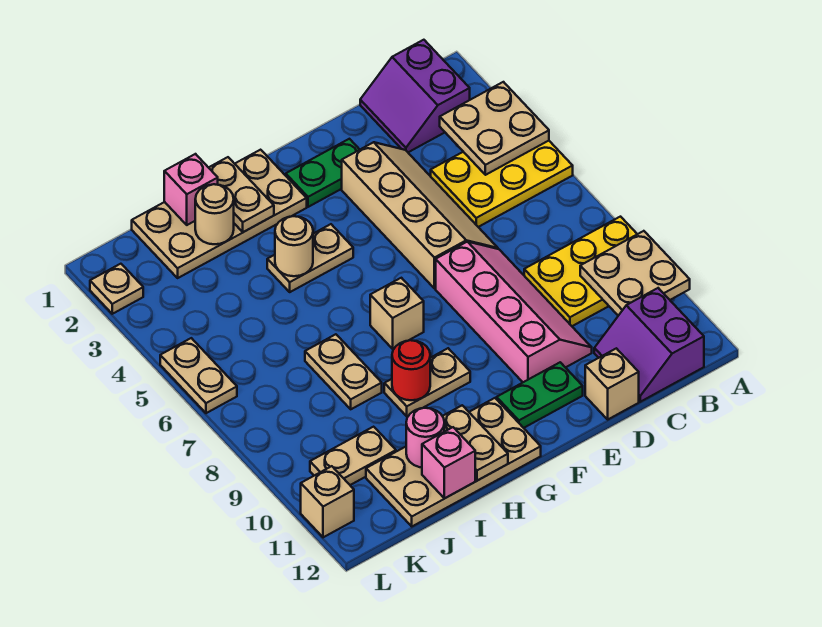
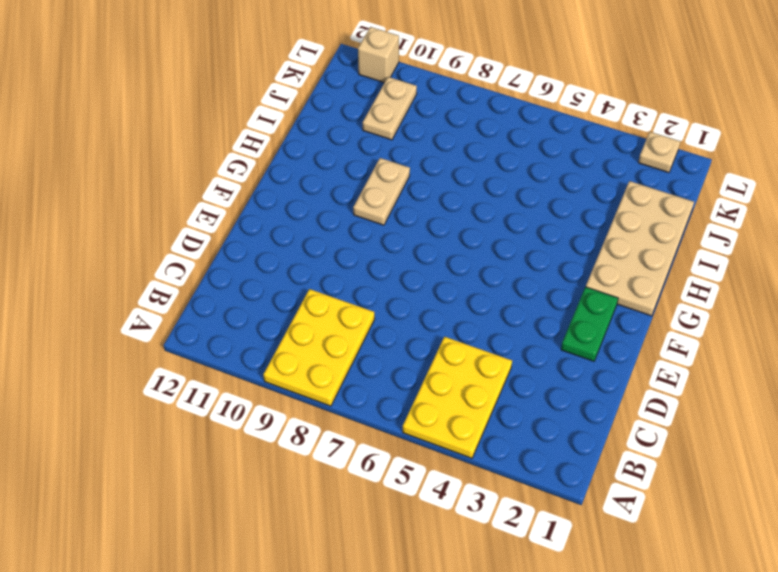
none -> purple 2x2 slope [360,40,470,152]
none -> purple 2x2 slope [594,288,704,402]
none -> tan 2x4 slope [342,142,498,288]

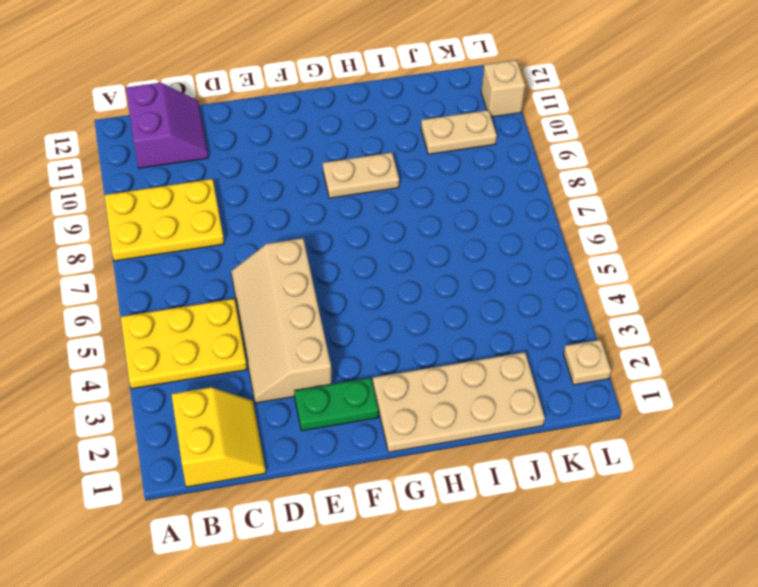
yellow 2x2 slope [171,387,266,487] -> purple 2x2 slope [360,40,470,152]
none -> pink 2x4 slope [436,242,592,382]
none -> tan 1x1 brick [585,348,639,419]
none -> green 1x2 plate [497,362,583,428]

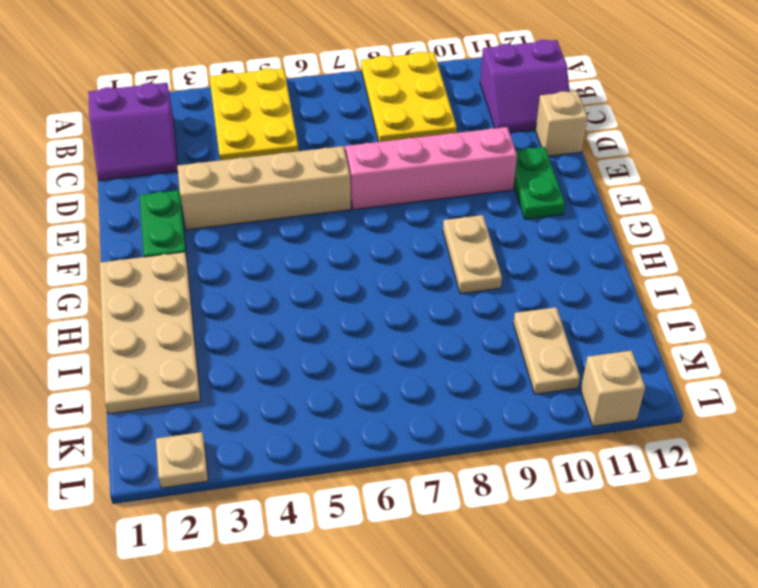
none -> tan 1x2 plate [267,224,353,292]
none -> tan 1x1 brick [370,278,424,349]
none -> tan 2x4 plate [366,398,541,526]

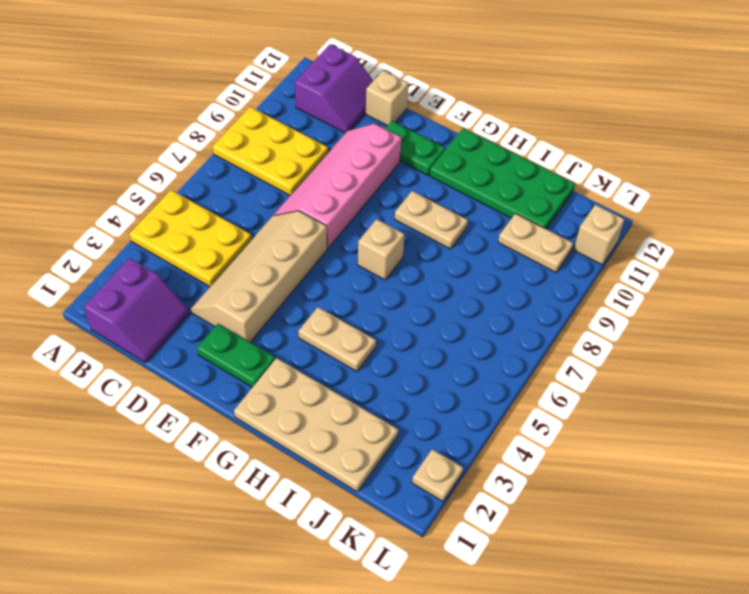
green 2x4 plate [430,128,575,229] -> tan 2x4 plate [366,398,541,526]
none -> tan 1x2 plate [305,334,382,409]
none -> tan 1x2 plate [160,338,237,413]
none -> tan 2x2 plate [440,82,549,175]

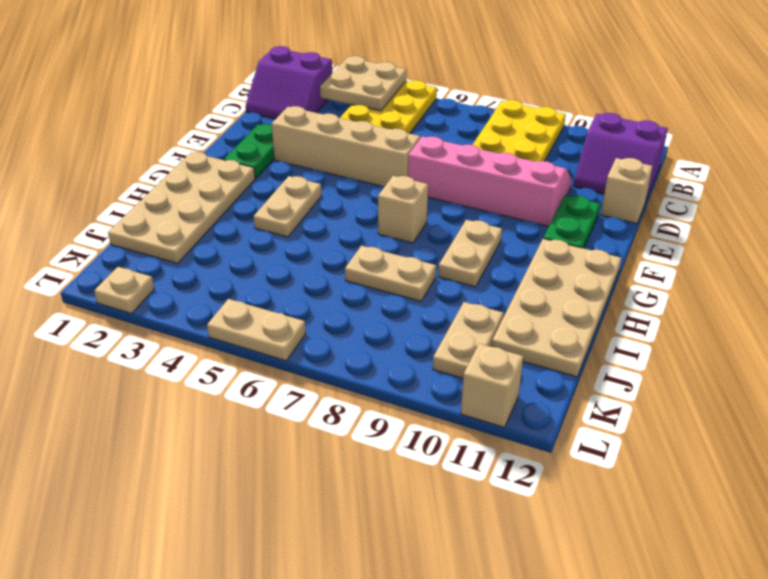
none -> tan 2x2 plate [580,231,690,316]
none -> tan 1x2 plate [209,157,274,232]
none -> tan 1x1 round brick [275,216,313,276]

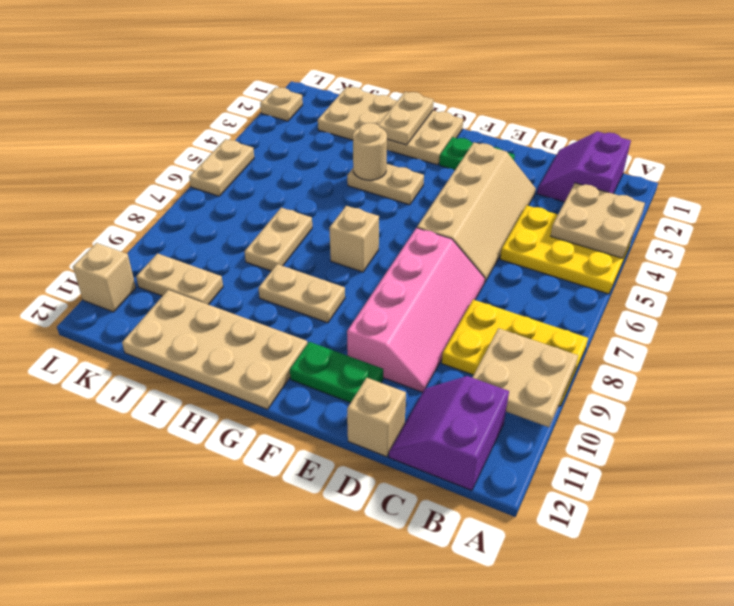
none -> red 1x1 round brick [392,340,430,400]
none -> tan 1x2 plate [443,405,508,481]
none -> pink 1x1 brick [164,154,218,225]

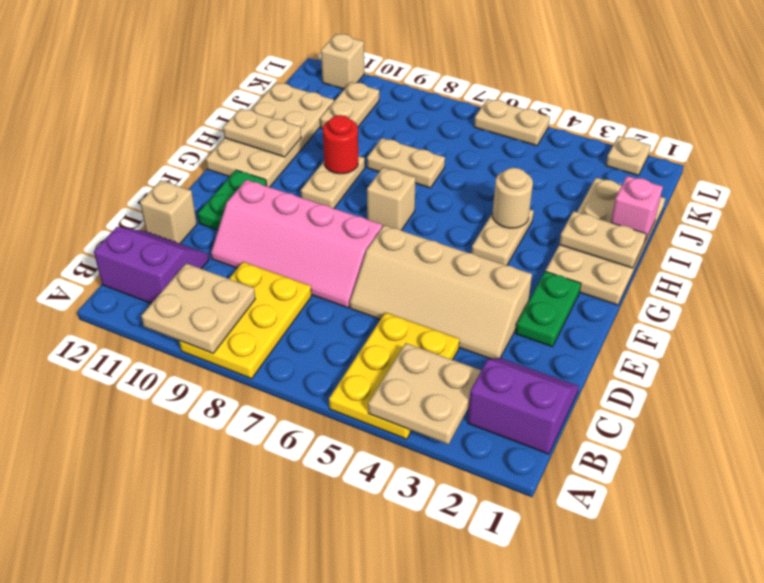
none -> tan 1x1 round brick [195,184,234,244]
none -> pink 1x1 round brick [406,408,444,468]
none -> pink 1x1 brick [422,427,475,499]

